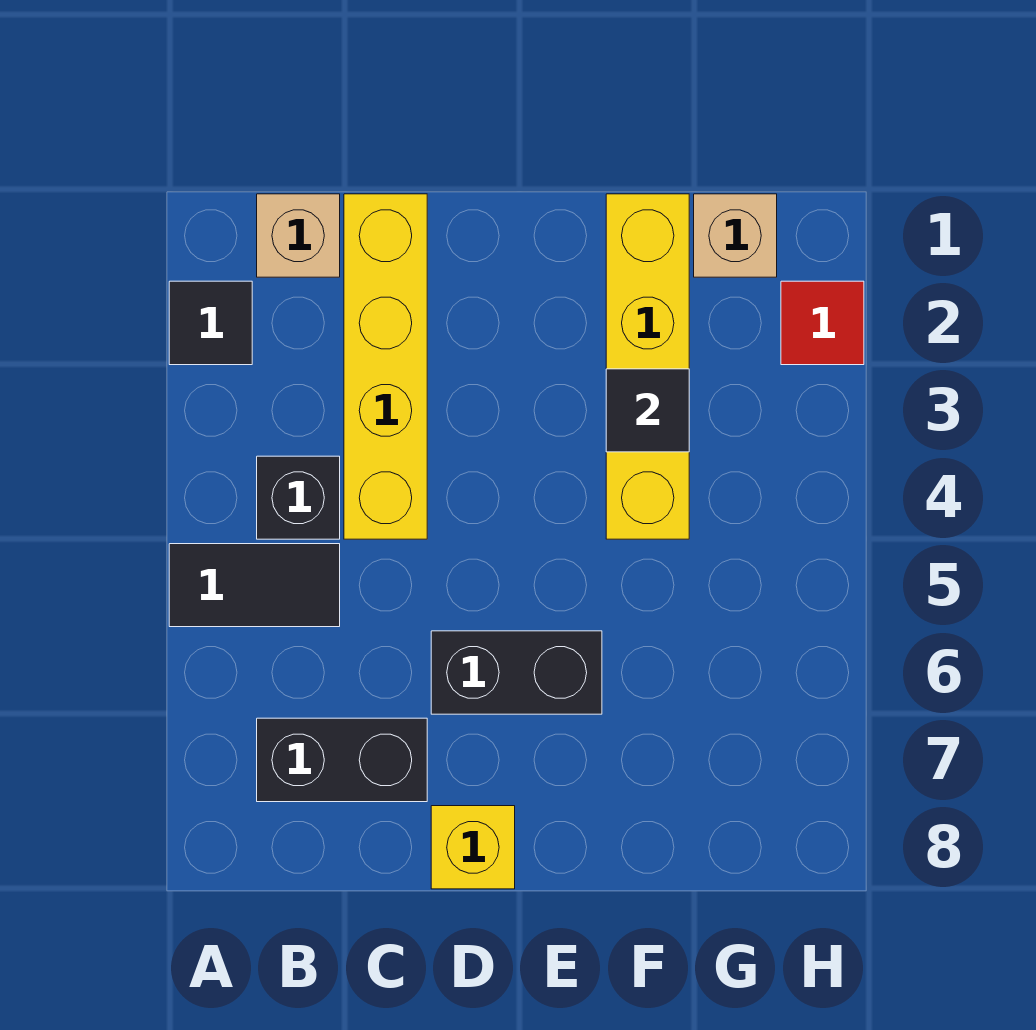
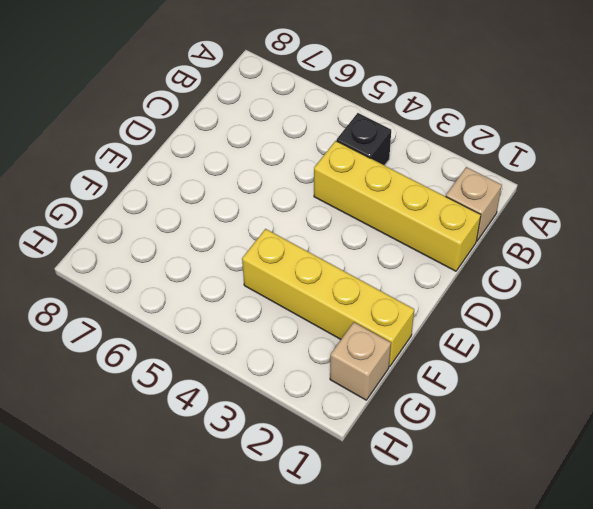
none -> black 1x1 tile [169,281,252,365]
none -> black 1x2 tile [169,544,340,627]
none -> black 1x2 brick [257,718,427,802]

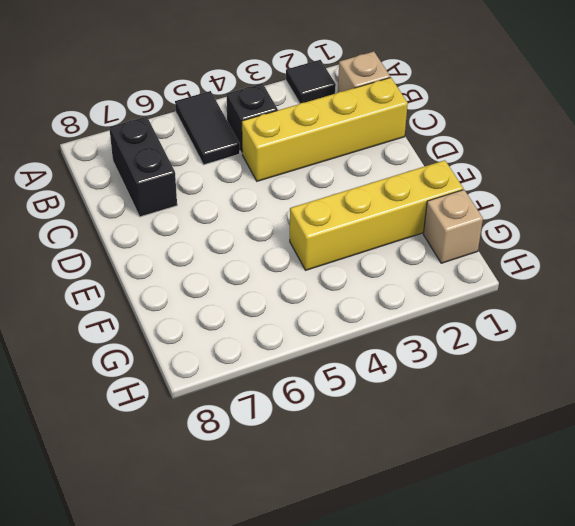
none -> black 1x2 brick [431,631,602,714]
none -> yellow 1x1 brick [431,806,515,889]
none -> red 1x1 tile [781,281,864,365]

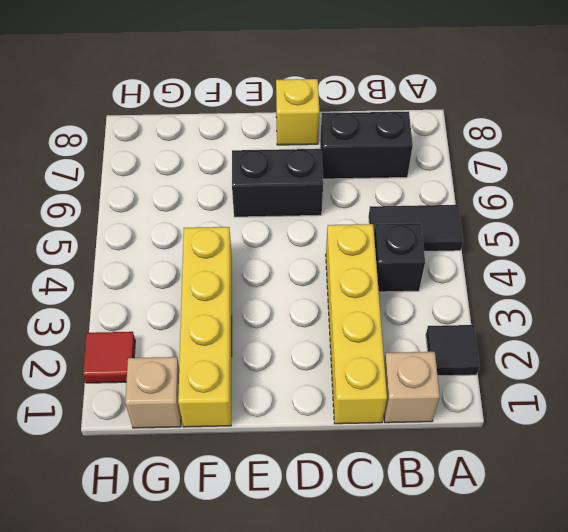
none -> black 1x1 tile [606,369,689,452]

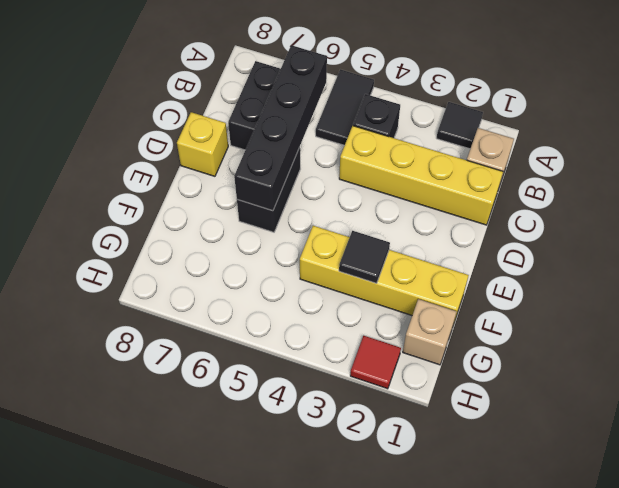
black 1x4 brick [234,45,327,211] -> none

